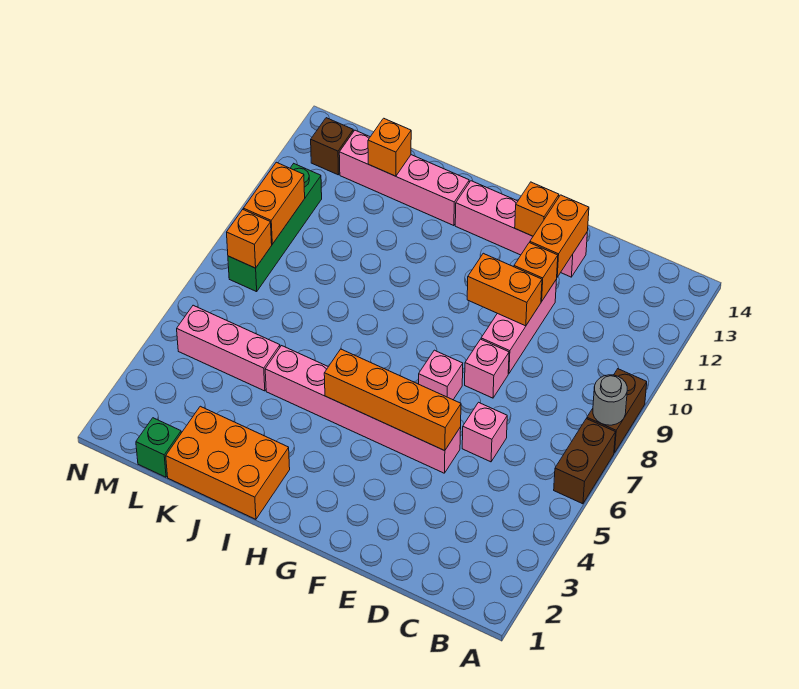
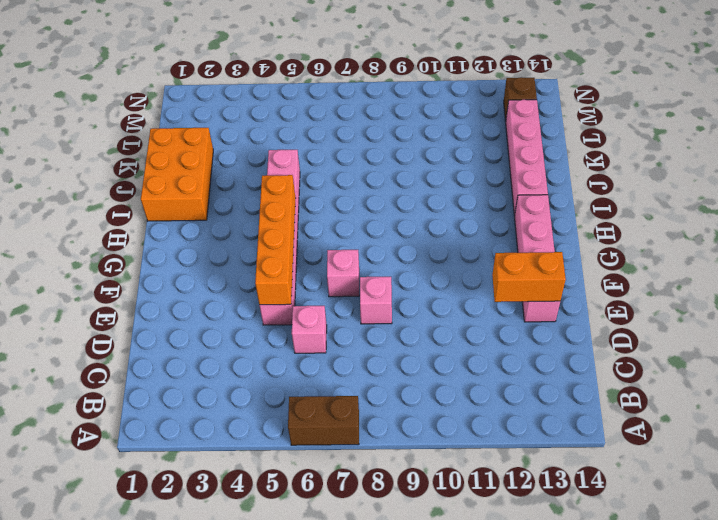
none -> brown 1x2 brick [587,369,647,453]
none -> pink 1x3 brick [481,279,557,374]
none -> pink 1x3 brick [177,305,280,391]

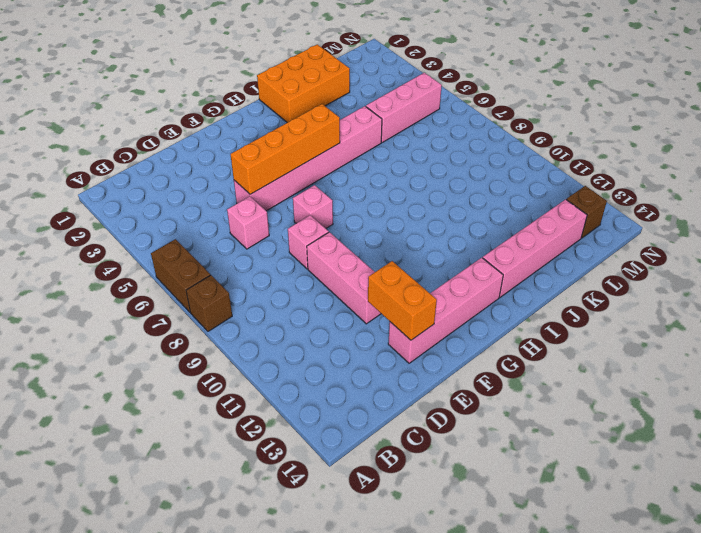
brown 1x1 brick [186,275,232,331] -> brown 1x2 brick [587,369,647,453]
none -> green 1x1 brick [136,418,181,477]
none -> green 1x4 brick [228,164,322,292]
none -> grey 1x1 round brick [593,375,627,425]

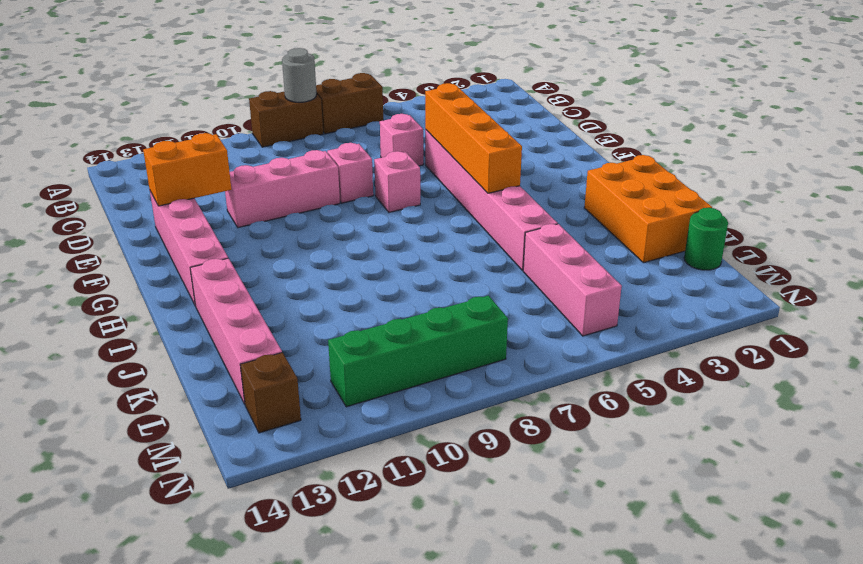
green 1x1 round brick [684,208,728,270] -> green 1x1 brick [136,418,181,477]
none -> orange 1x2 brick [467,253,542,326]
none -> orange 1x1 brick [514,243,558,301]
none -> orange 1x1 brick [515,182,559,236]

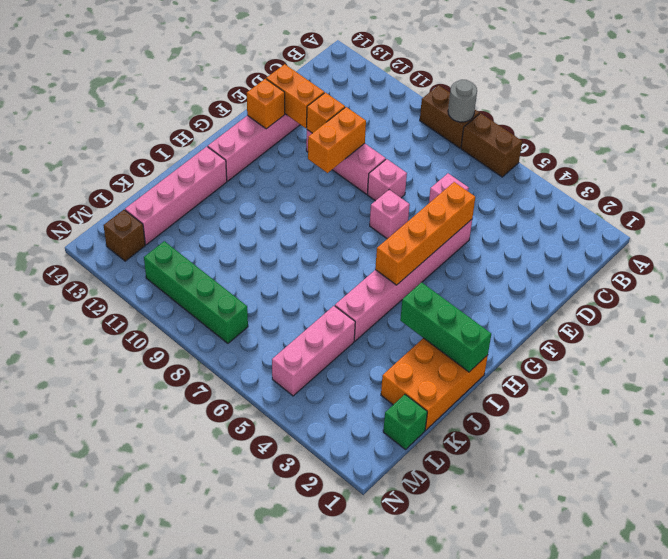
green 1x3 brick [400,282,491,372] -> none
none -> orange 1x1 brick [368,118,411,176]
none -> orange 1x1 brick [227,210,272,268]
none -> orange 1x2 brick [243,162,305,244]

